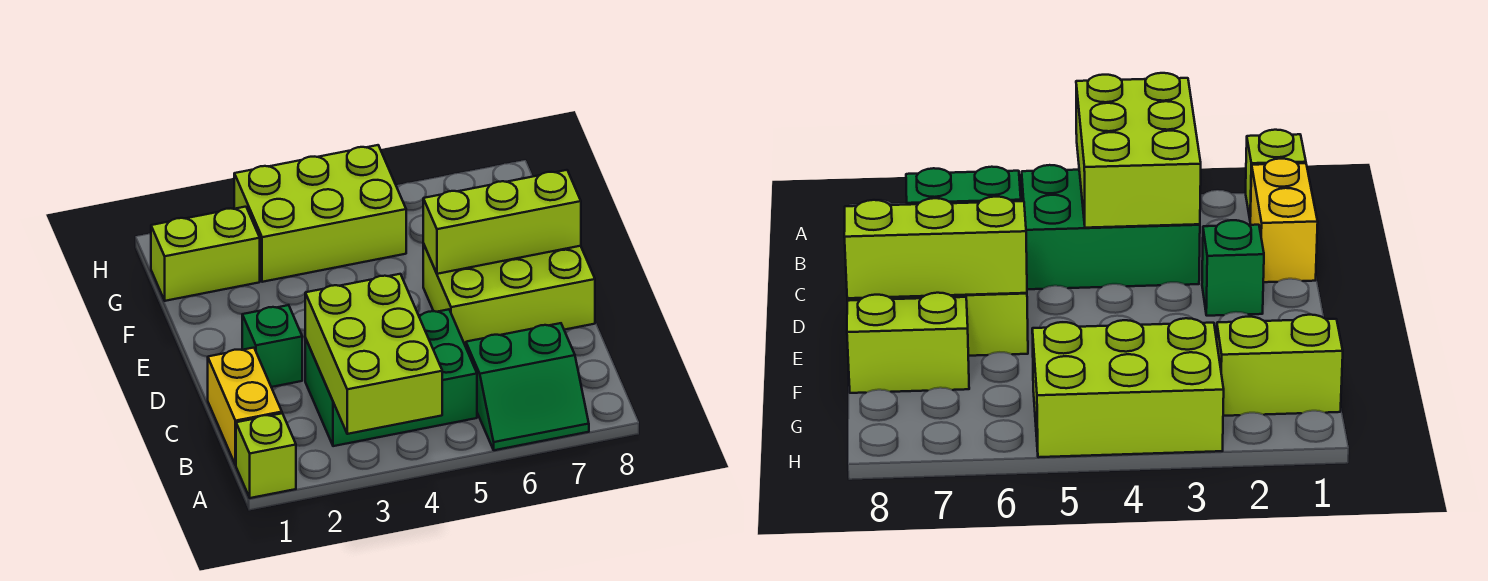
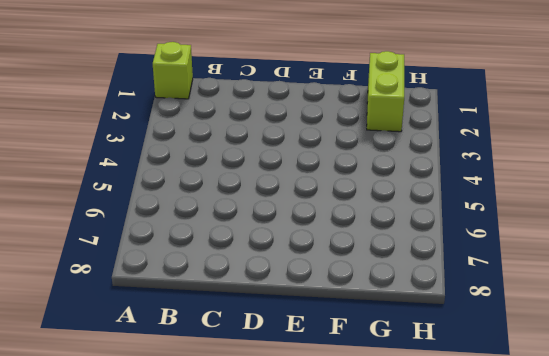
none -> green 2x2 slope [466,323,589,450]
none -> yellow 1x2 brick [208,348,282,465]

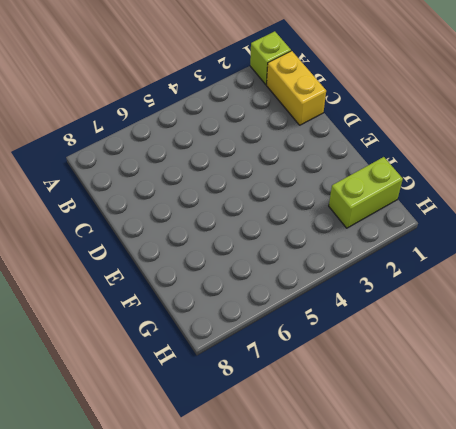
none -> green 2x2 slope [466,323,589,450]
none -> green 2x3 brick [305,309,477,446]

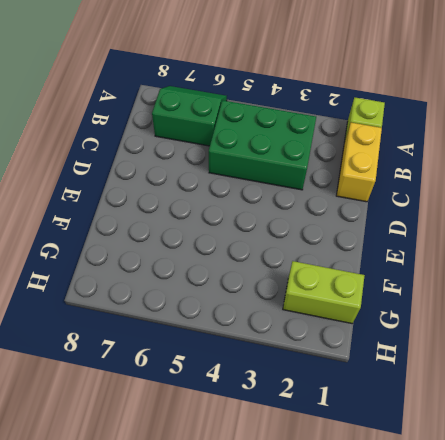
none -> green 1x1 brick [242,305,302,387]
none -> lime 2x3 brick [423,243,595,347]

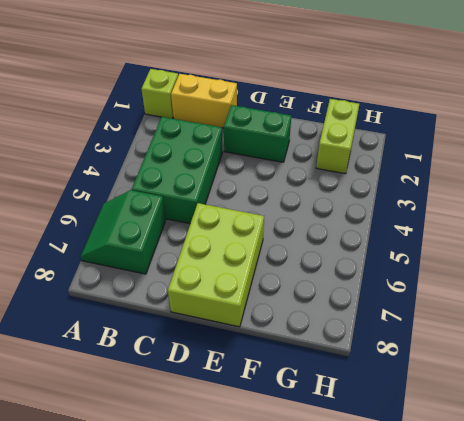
green 1x2 brick [224,105,291,162] -> green 1x1 brick [242,305,302,387]
none -> lime 1x2 brick [847,293,969,393]
none -> lime 2x3 brick [234,145,406,282]

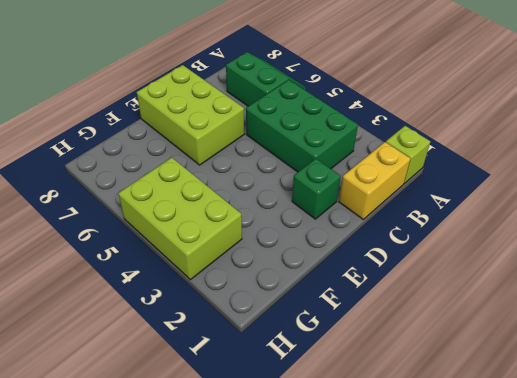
none -> lime 1x2 brick [847,293,969,393]
none -> lime 1x2 brick [151,207,260,301]

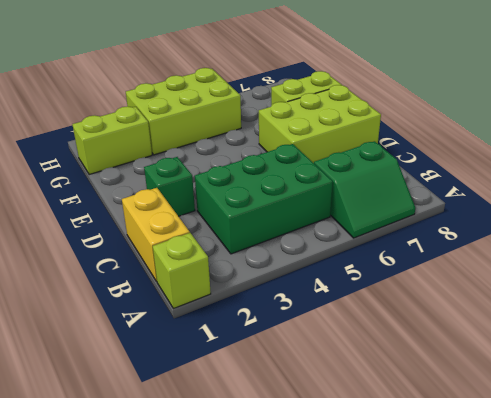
none -> lime 2x3 brick [305,274,442,434]
none -> lime 1x3 brick [423,170,581,274]

